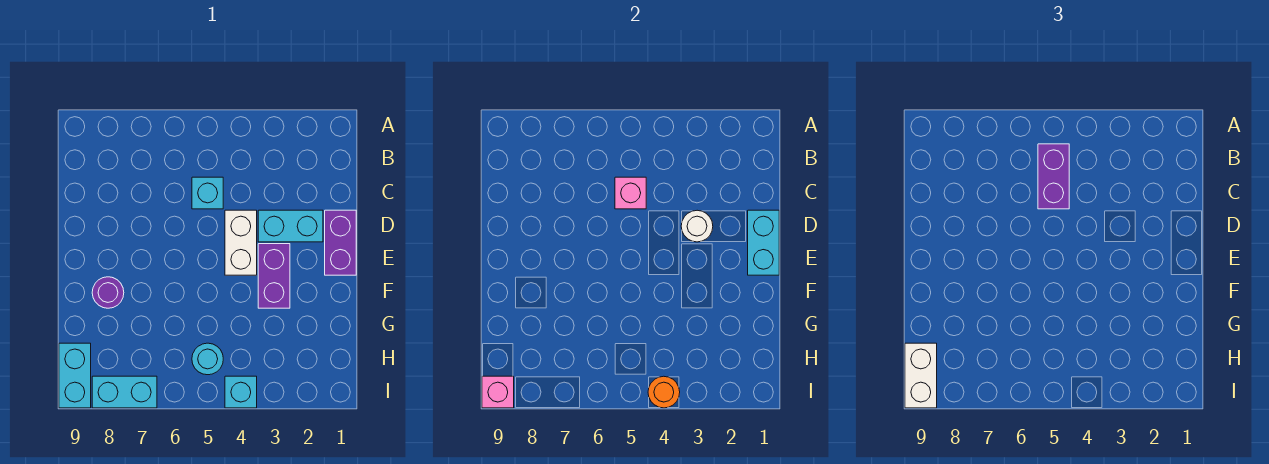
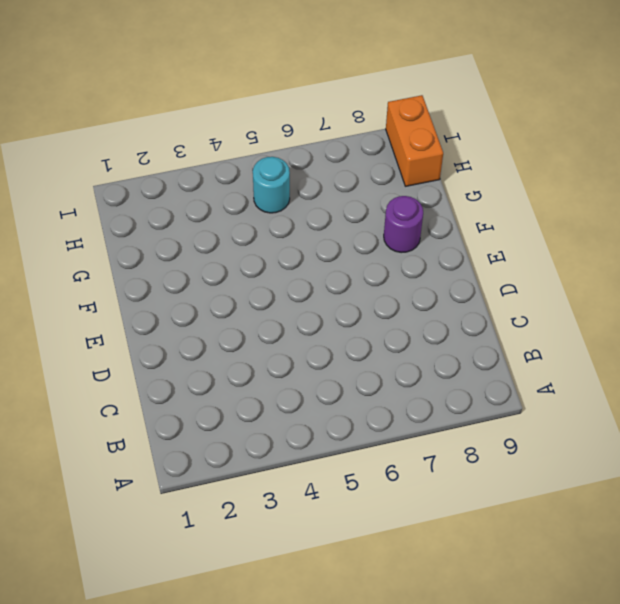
orange 1x2 brick [386,95,443,186] -> cyan 1x2 brick [59,343,91,408]
none -> cyan 1x1 brick [192,177,223,209]
none -> purple 1x2 brick [325,210,356,275]
none -> cyan 1x2 brick [258,210,323,242]

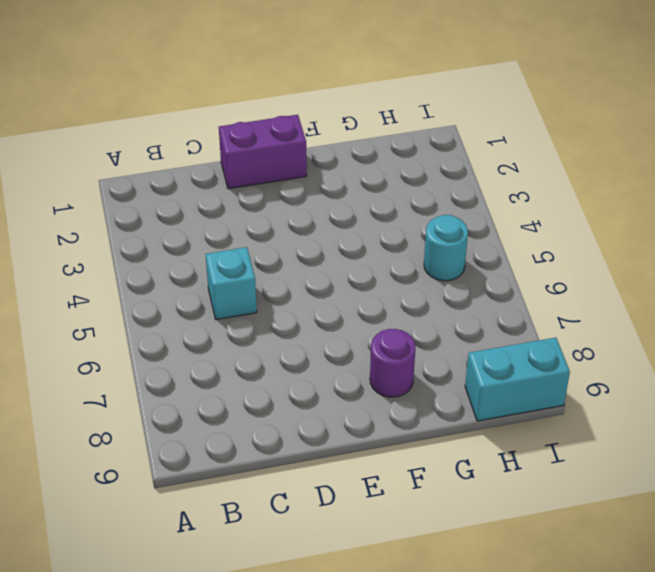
none -> cyan 1x2 brick [258,210,323,242]
none -> white 1x2 brick [225,210,257,275]
none -> purple 1x2 brick [258,244,290,308]

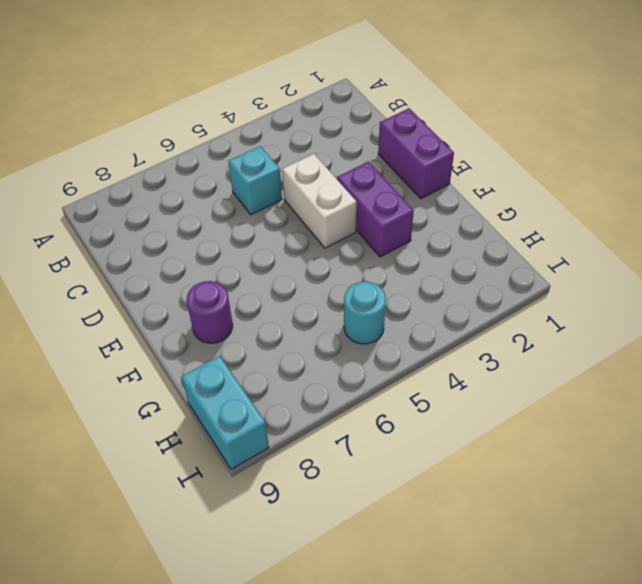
none -> cyan 1x2 brick [258,210,323,242]
none -> cyan 1x1 brick [225,376,257,408]
none -> cyan 1x2 brick [92,376,157,408]

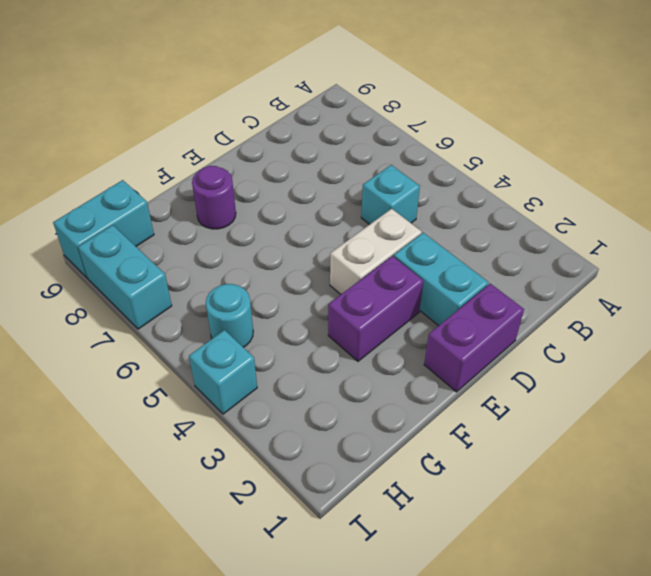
none -> pink 1x1 brick [615,177,646,209]
none -> cyan 1x2 brick [748,210,779,275]
none -> white 1x1 round brick [681,210,713,242]

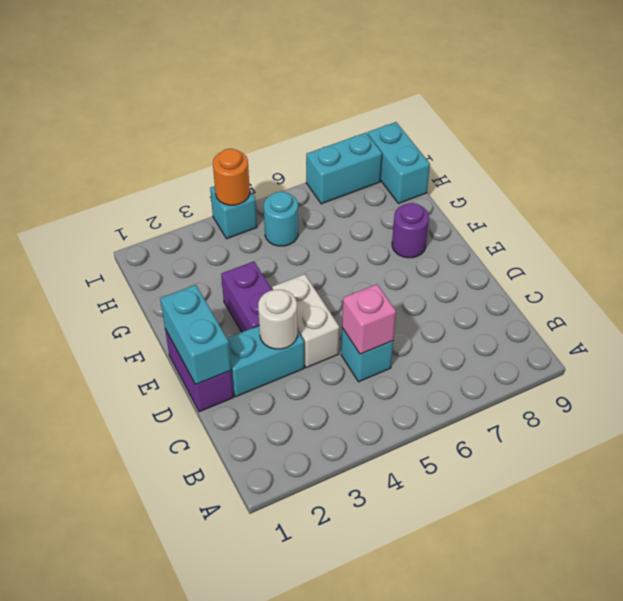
none -> pink 1x1 brick [482,376,514,408]
none -> purple 1x2 brick [1038,144,1069,209]
none -> white 1x2 brick [905,343,937,408]

